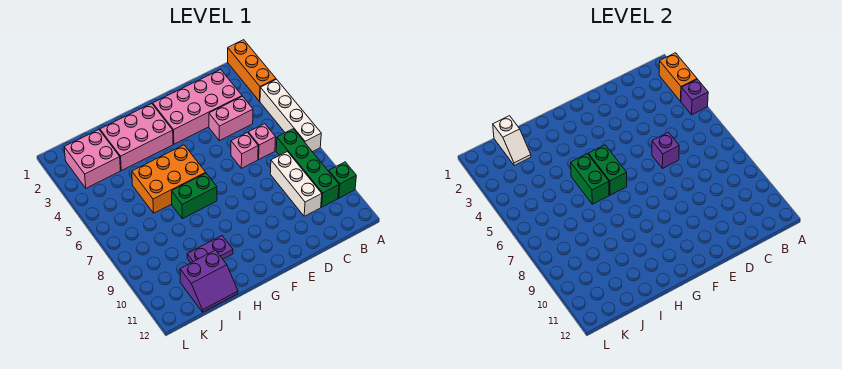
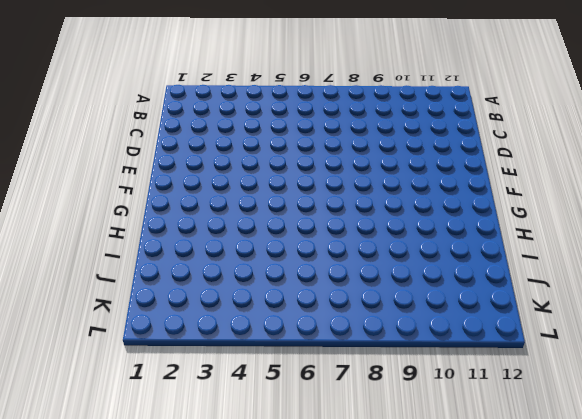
none -> orange 1x3 brick [228,40,276,101]
none -> white 1x4 brick [260,79,321,152]
none -> green 1x1 brick [329,162,356,198]

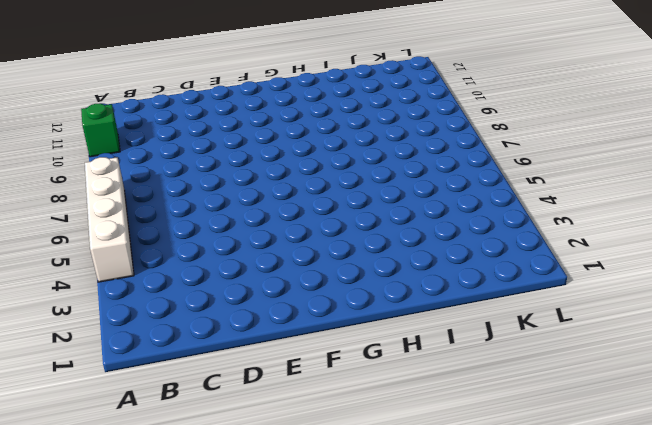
none -> orange 1x3 brick [228,40,276,101]
none -> green 1x4 brick [276,129,339,207]
none -> pink 2x4 brick [153,69,242,144]

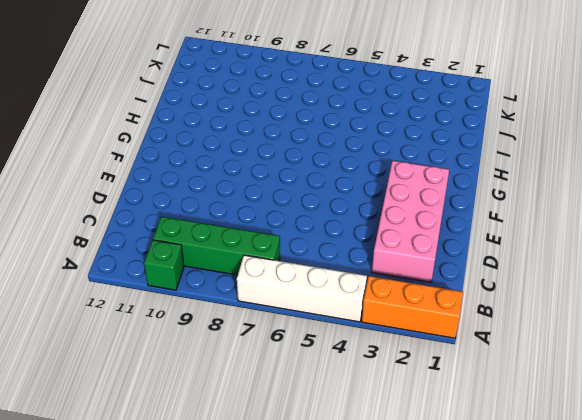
none -> pink 1x2 brick [209,96,253,141]
none -> pink 1x1 brick [248,124,276,159]
none -> white 1x3 brick [270,152,322,216]

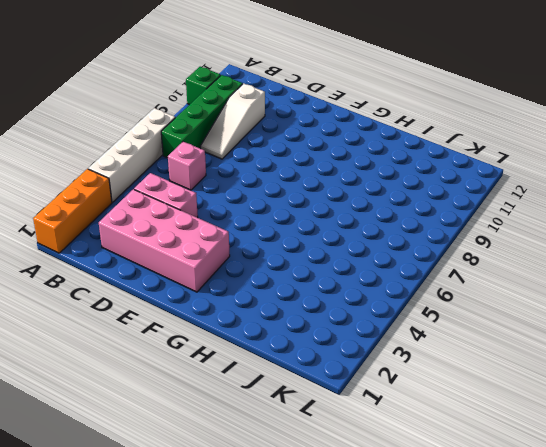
white 1x3 slope [201,83,265,159] -> white 1x3 brick [270,152,322,216]
none -> pink 1x1 brick [231,132,258,168]
none -> pink 2x3 brick [100,104,173,171]
none -> orange 2x3 brick [132,145,206,213]

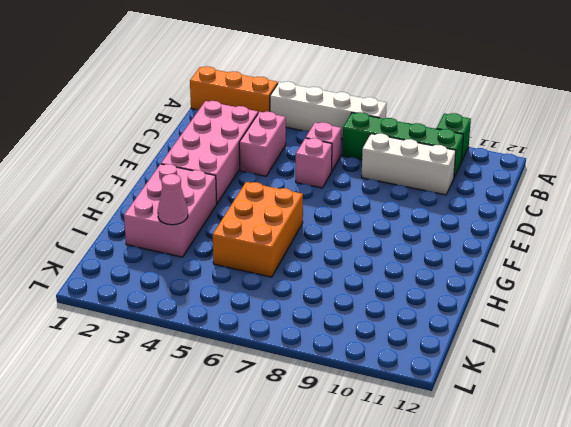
pink 1x1 cone [158,174,188,225] -> none
none -> green 1x2 brick [172,173,217,219]
none -> purple 1x2 plate [187,236,233,263]
none -> purple 2x2 slope [180,250,238,312]

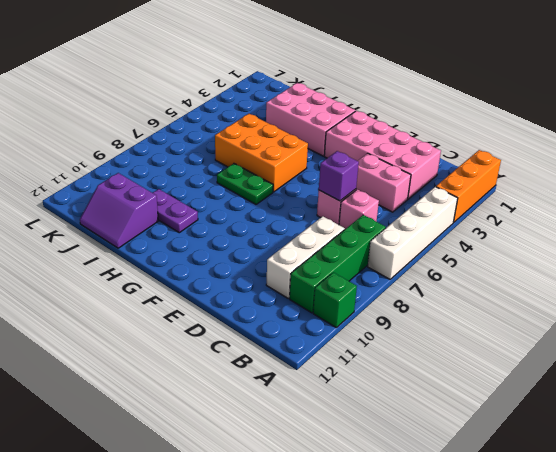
green 1x2 plate [217,163,273,204] -> green 1x2 brick [172,173,217,219]
none -> pink 2x2 brick [64,130,120,188]
none -> orange 1x2 brick [659,53,697,101]
none -> purple 1x1 brick [681,79,708,115]

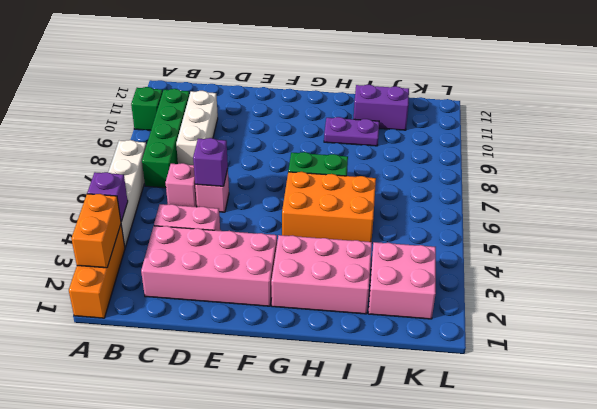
none -> green 1x2 brick [588,145,627,195]
none -> green 1x2 brick [571,154,609,204]
none -> white 1x2 slope [493,116,531,166]

